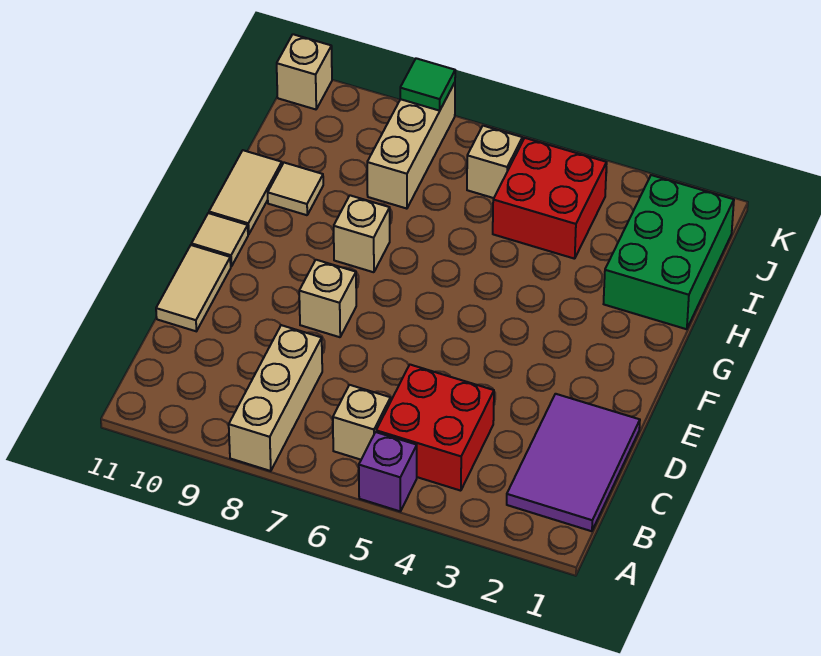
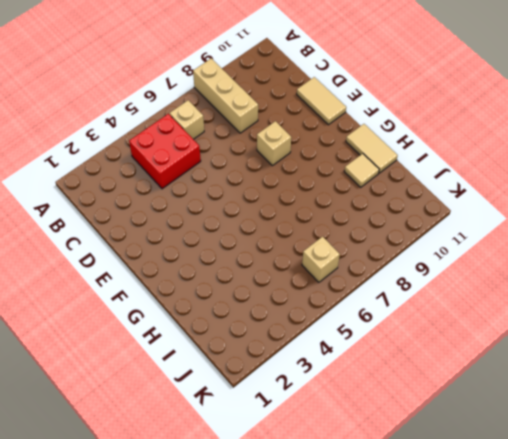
none -> purple 1x1 brick [359,432,417,511]
none -> purple 2x3 tile [507,394,640,531]
none -> tan 1x1 tile [191,213,248,266]

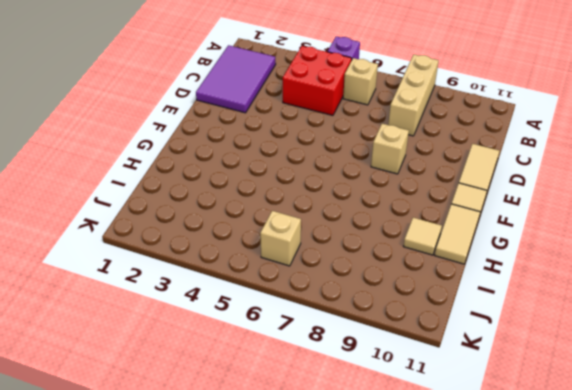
none -> tan 1x1 brick [333,195,390,272]
none -> green 2x3 brick [604,175,734,329]
none -> red 2x2 brick [493,138,607,259]

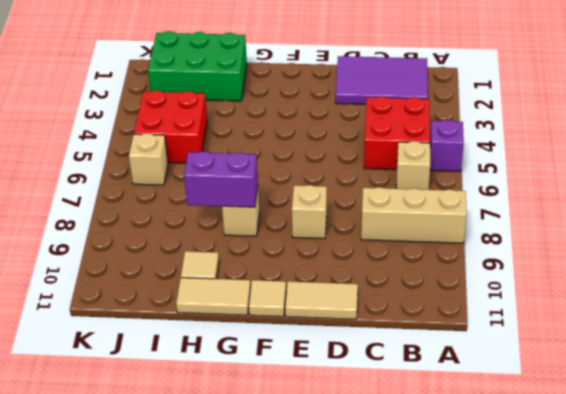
purple 1x2 brick [184,151,258,207] -> none
none -> tan 1x3 brick [367,83,455,209]
none -> tan 1x1 brick [277,34,332,109]
none -> green 1x1 tile [400,58,455,111]

